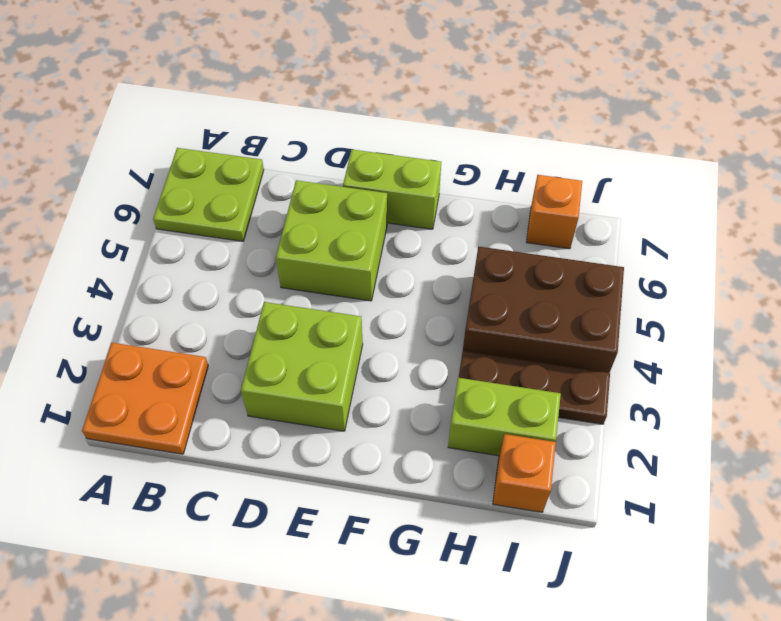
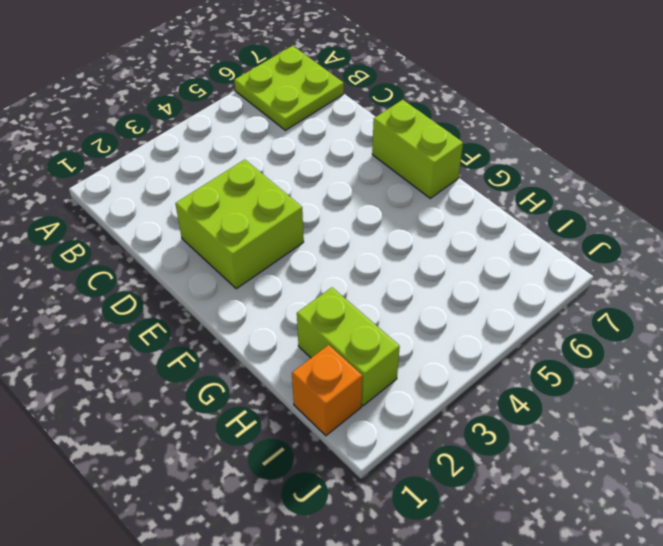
none -> orange 2x2 plate [82,343,208,454]
none -> lime 2x2 brick [276,180,387,301]

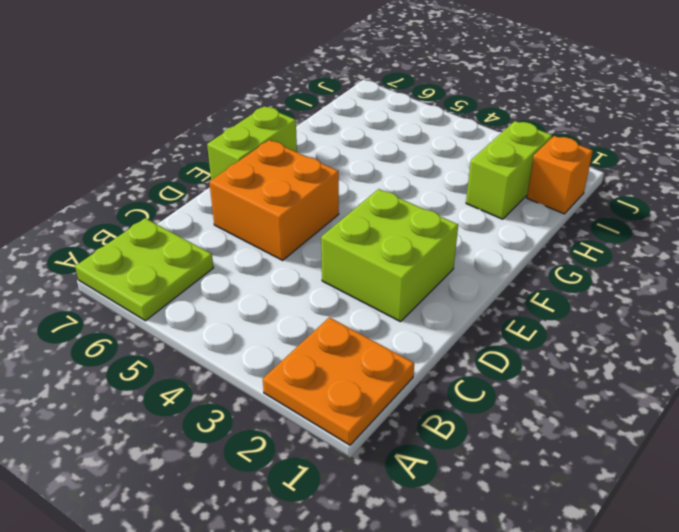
orange 2x2 brick [209,140,339,260] -> lime 2x2 brick [276,180,387,301]
none -> brown 1x3 plate [459,351,610,424]
none -> brown 2x3 brick [463,247,624,373]

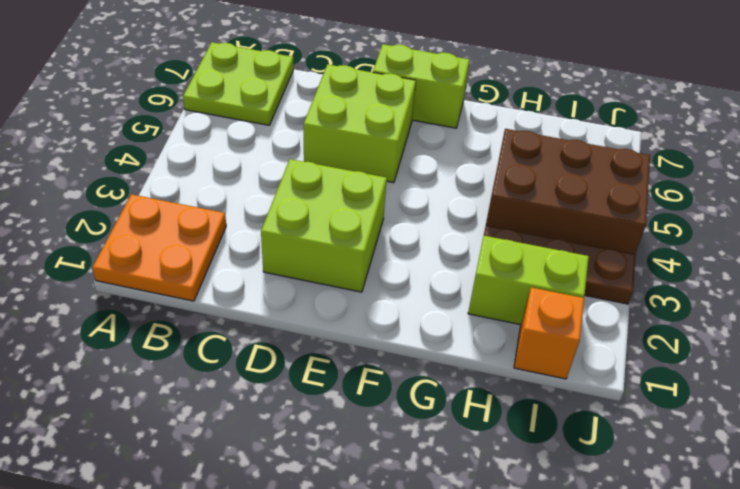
none -> orange 1x1 brick [527,175,582,249]

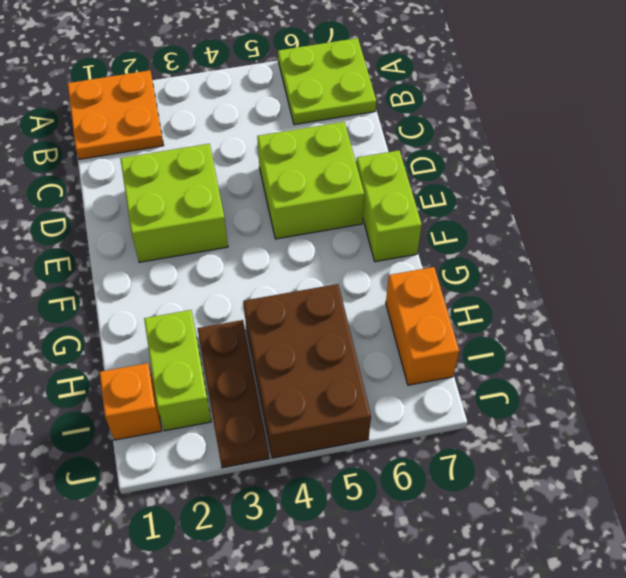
orange 1x2 brick [386,267,459,385] -> orange 1x1 brick [527,175,582,249]

